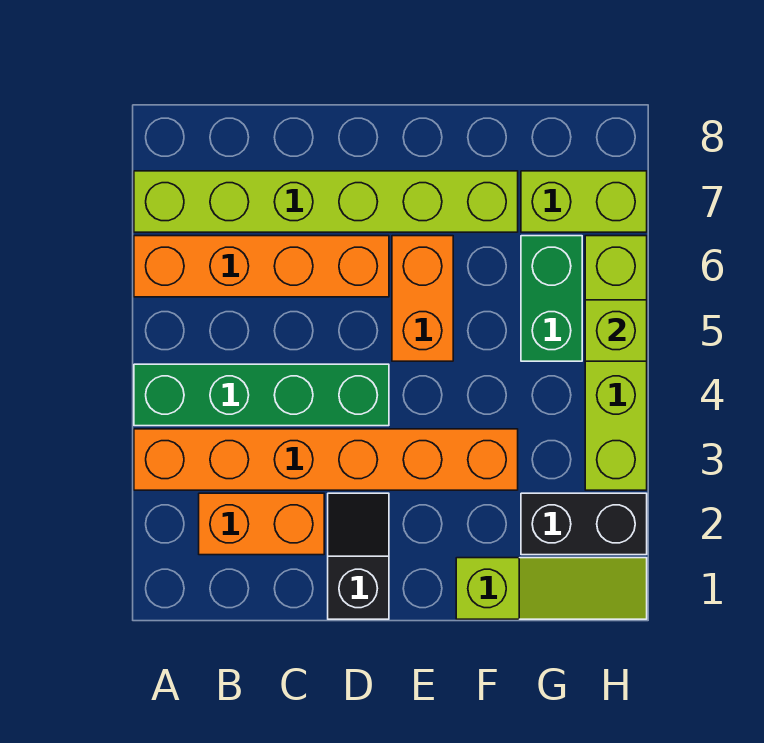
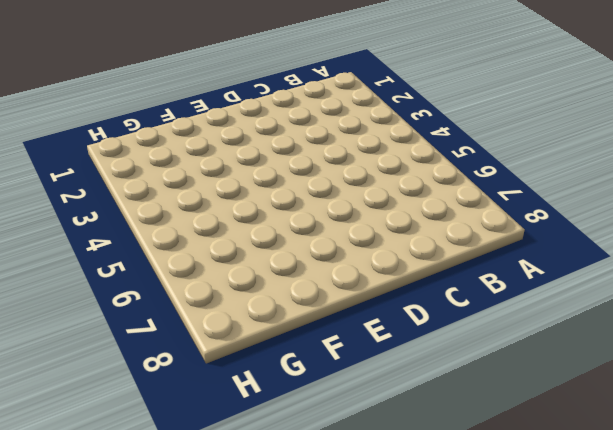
none -> orange 1x6 brick [134,429,518,490]
none -> green 1x4 brick [134,364,389,426]
none -> orange 1x4 brick [134,236,389,297]

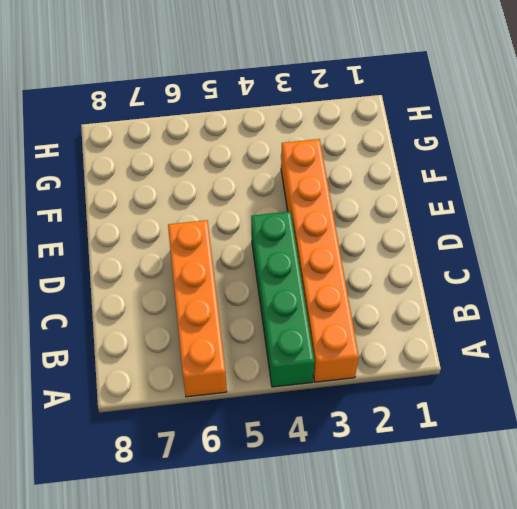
none -> lime 1x6 brick [134,171,518,232]
none -> orange 1x2 brick [199,493,324,555]
none -> black 1x2 slope [328,493,389,619]

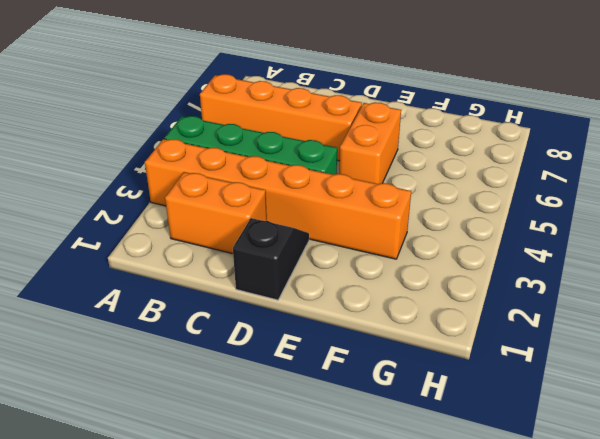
none -> lime 1x6 brick [134,171,518,232]
none -> lime 1x3 slope [456,558,647,619]
none -> black 1x2 brick [521,493,647,555]

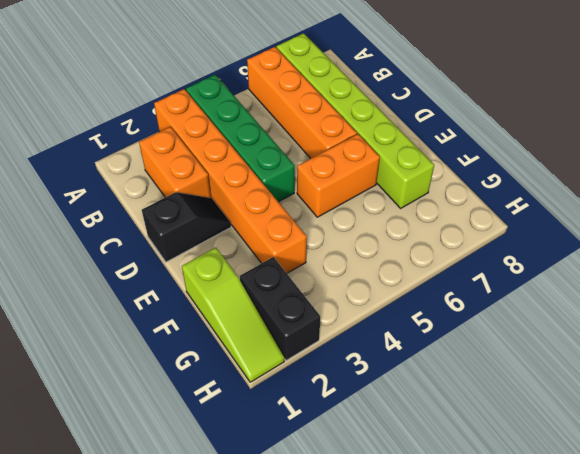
none -> green 1x2 brick [521,236,582,361]
none -> lime 1x2 brick [521,171,647,232]
none -> lime 1x4 brick [585,236,647,490]

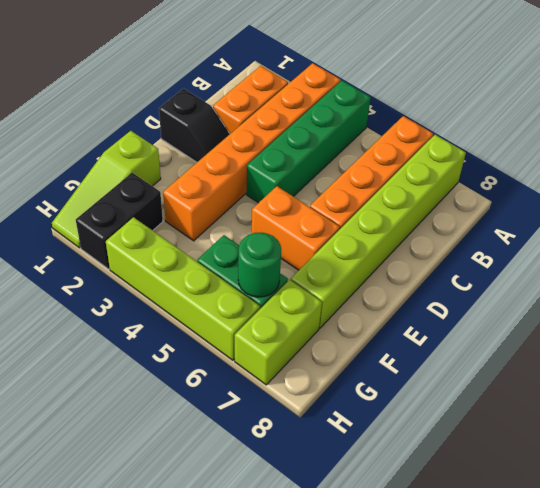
green 1x1 round brick [238,232,281,297] -> none
none -> lime 1x1 brick [585,300,647,361]

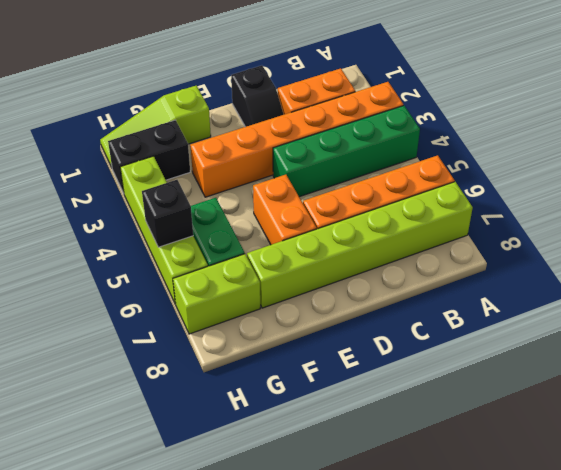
black 1x1 brick [142,180,193,247] -> lime 1x1 brick [585,300,647,361]

